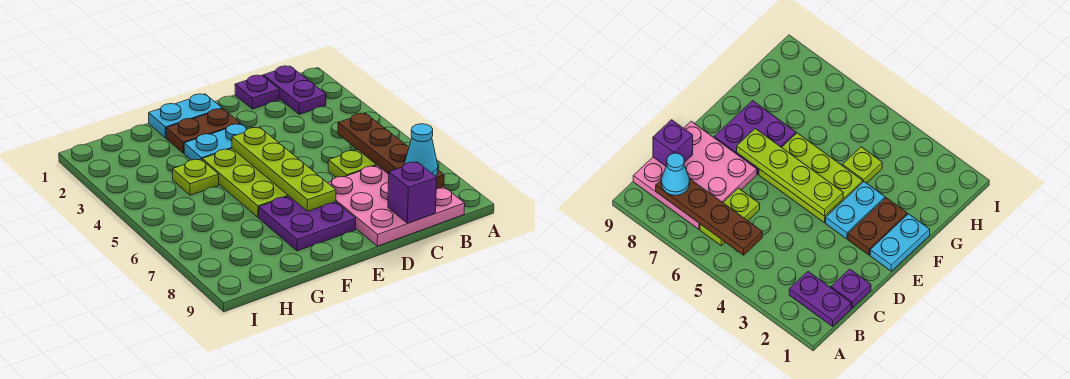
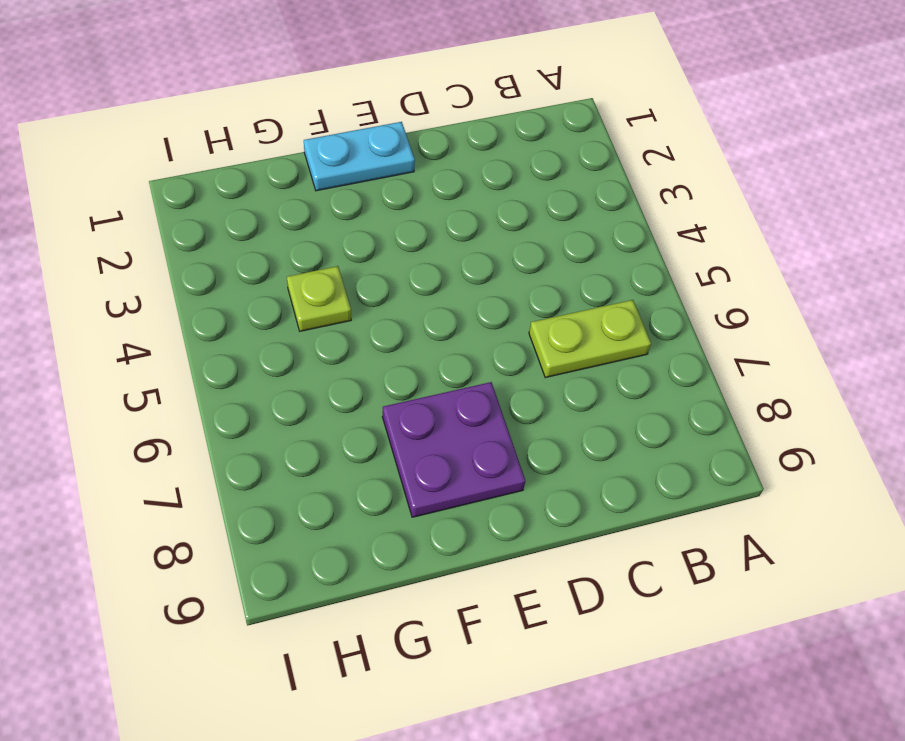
none -> purple 1x2 plate [263,66,326,114]
none -> pink 3x3 plate [328,165,465,246]
none -> purple 1x1 plate [235,75,279,109]

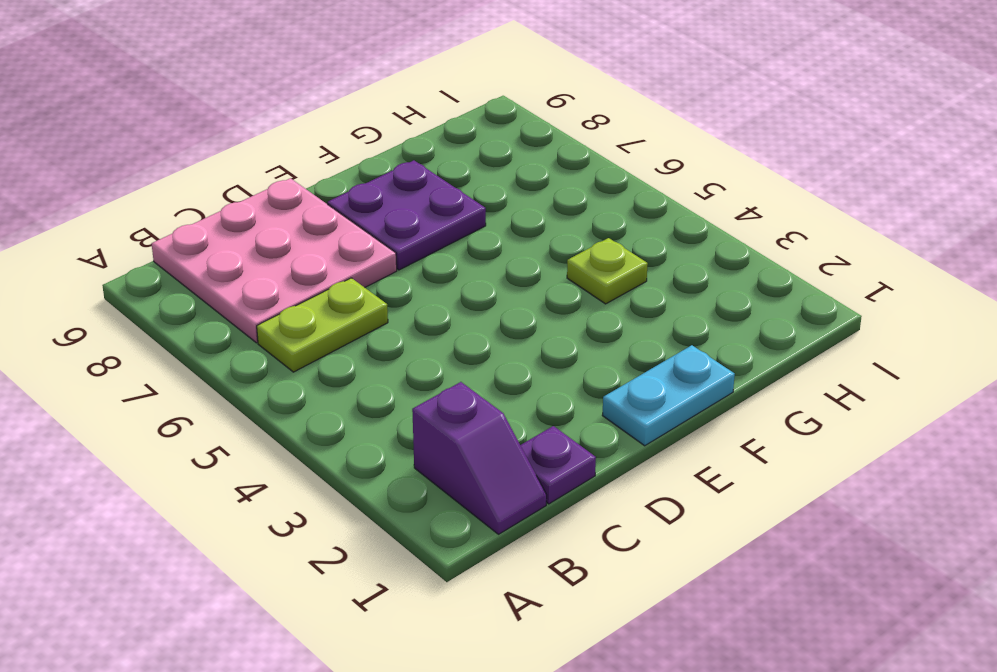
purple 1x2 slope [412,382,547,534] -> purple 1x2 plate [263,66,326,114]
none -> brown 1x2 plate [166,109,240,153]
none -> cyan 1x2 plate [184,124,247,160]
none -> lime 2x3 plate [202,149,288,217]

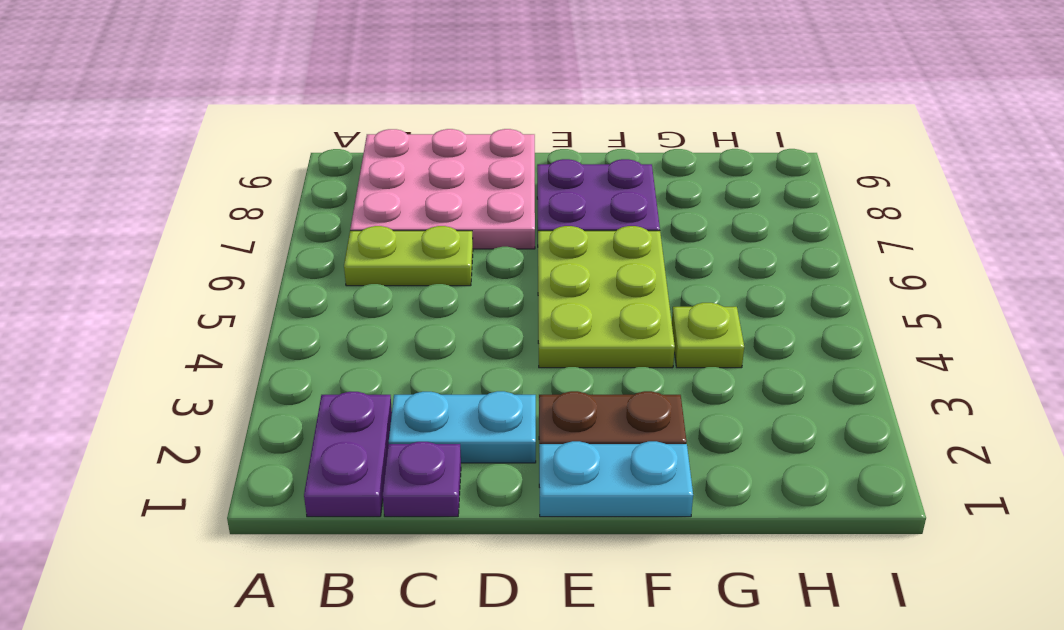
cyan 1x2 plate [389,391,536,463] -> cyan 1x2 plate moved to [184,124,247,160]
none -> brown 1x4 plate [338,113,444,189]
none -> purple 1x1 brick [388,162,437,223]
none -> lime 1x4 plate [232,127,336,211]

